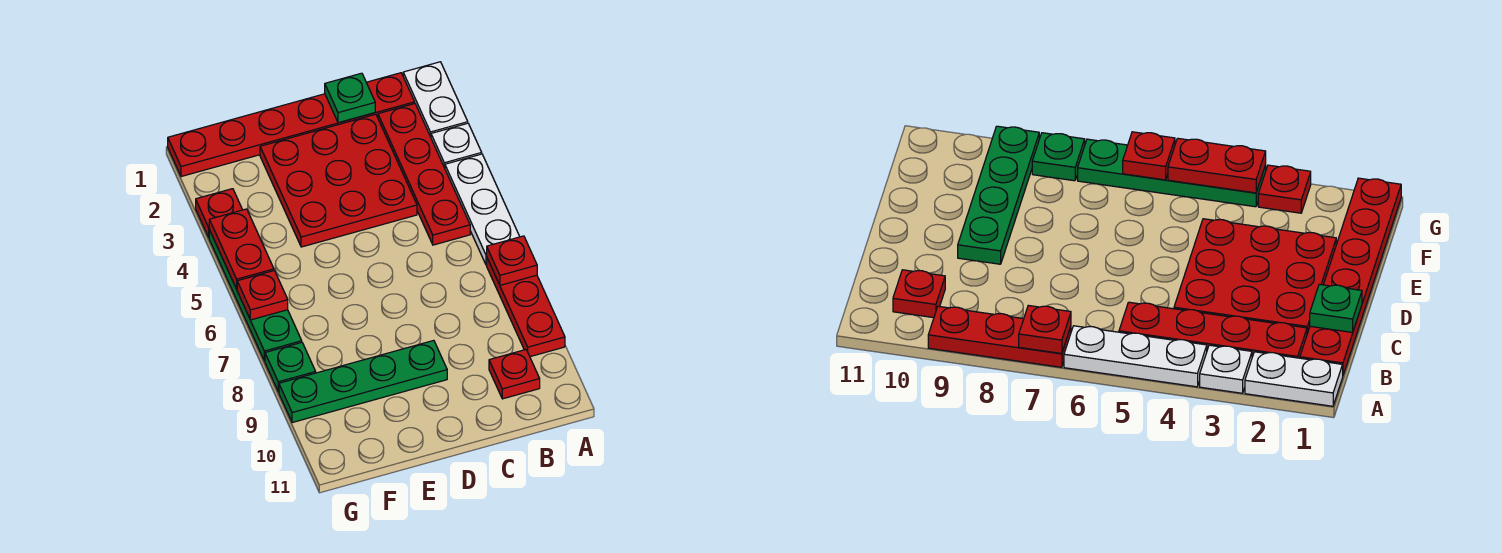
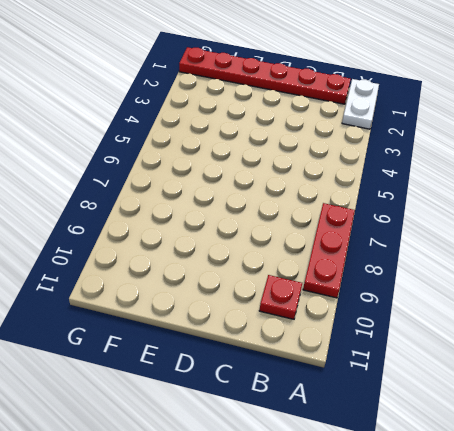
none -> white 1x1 plate [431,123,482,168]
none -> white 1x3 plate [445,154,520,265]
none -> red 1x4 plate [378,104,470,245]

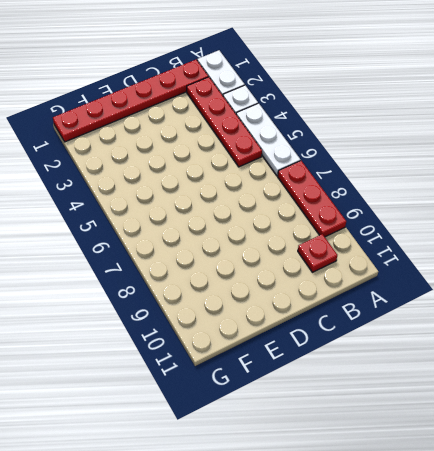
none -> red 3x3 plate [260,114,417,247]
none -> green 1x4 plate [279,340,447,423]
none -> red 1x1 plate [196,189,242,237]

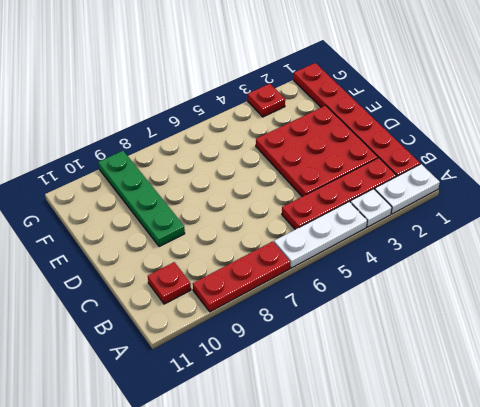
none -> green 1x4 plate [209,230,302,361]
none -> green 1x1 plate [265,342,316,392]
none -> red 1x1 plate [487,236,537,285]

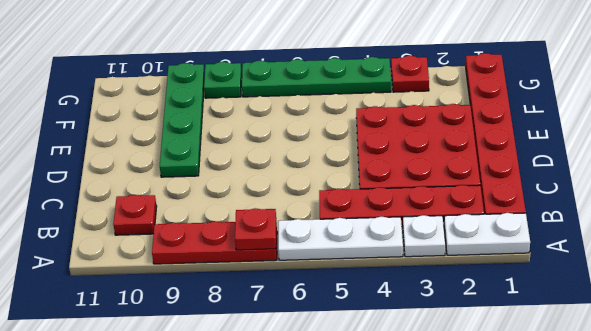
none -> green 1x1 plate [325,73,375,123]
none -> red 1x2 plate [209,209,274,289]
none -> red 1x1 plate [237,271,288,320]

